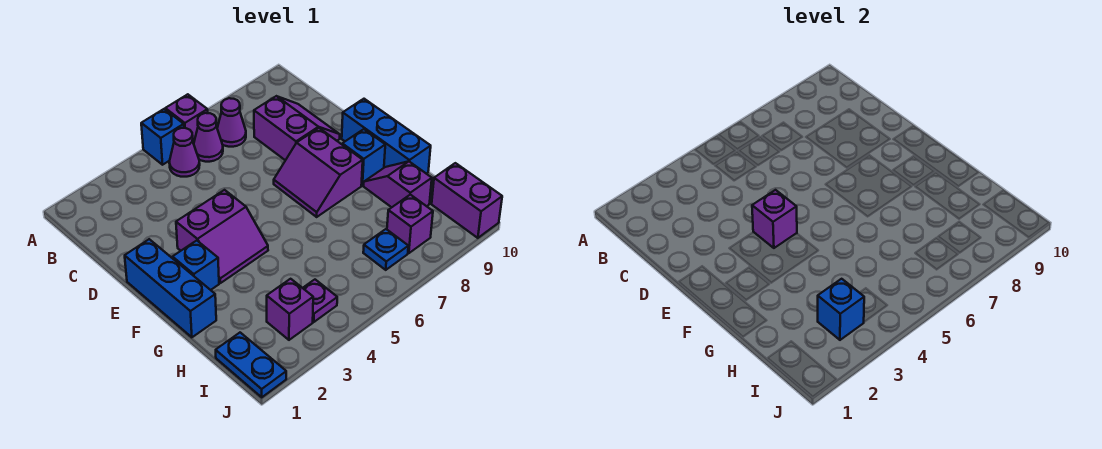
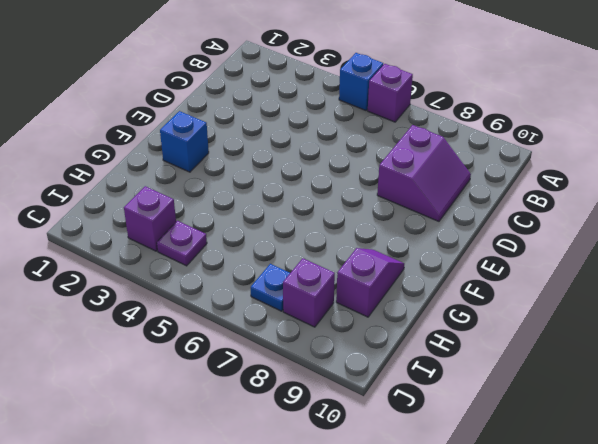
none -> purple 1x1 cone [169,128,200,177]
none -> purple 1x1 cone [194,113,223,162]
none -> purple 1x1 cone [217,98,246,147]

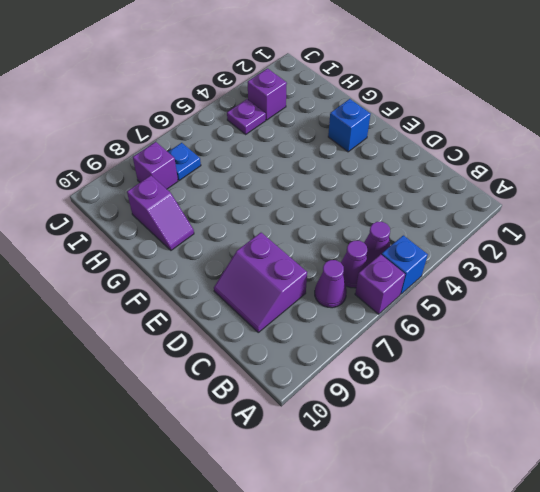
none -> blue 1x3 brick [125,239,216,337]
none -> purple 2x2 slope [176,190,268,283]
none -> purple 2x2 slope [274,128,363,217]

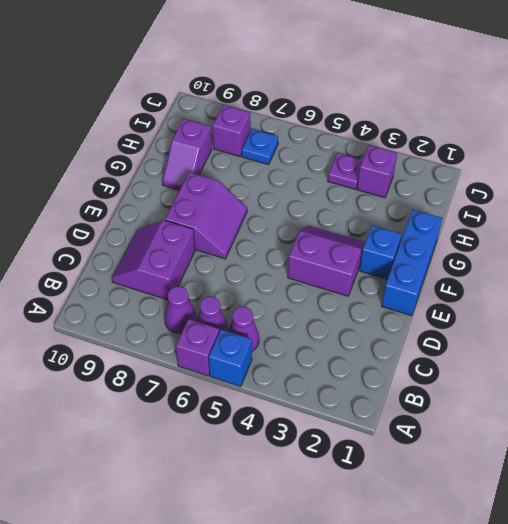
none -> blue 1x3 brick [342,99,431,174]
none -> blue 1x1 brick [342,129,385,186]
none -> blue 1x2 plate [216,333,286,397]

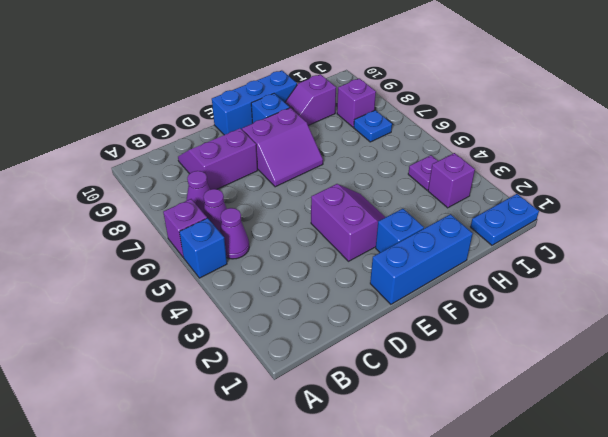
none -> purple 1x2 brick [432,163,502,238]
none -> purple 1x1 brick [752,190,797,248]
none -> blue 1x1 brick [818,279,864,340]

